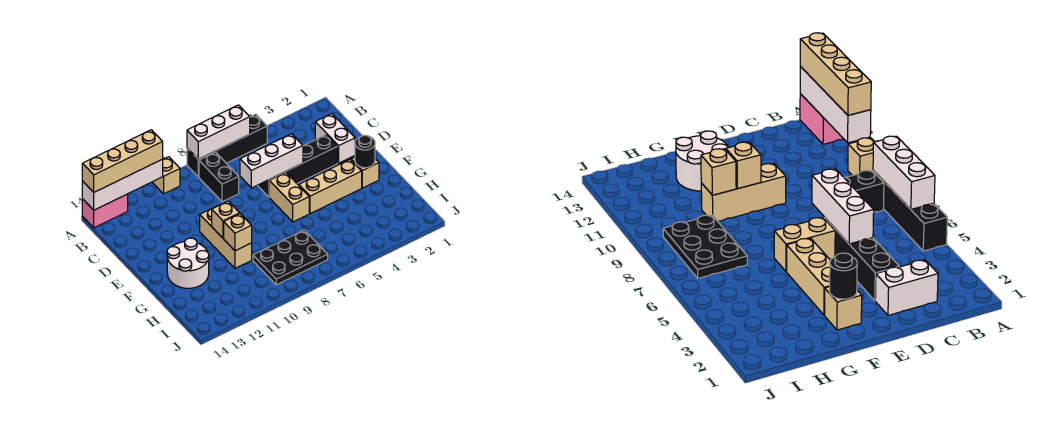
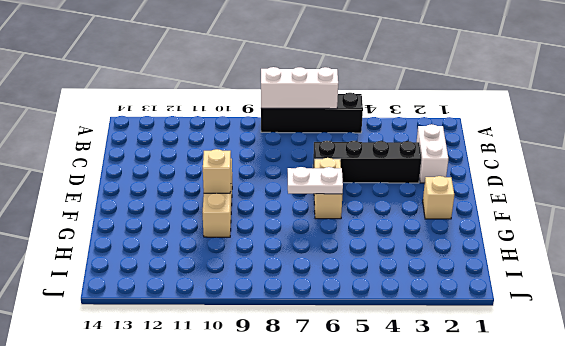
white 1x2 plate [288,167,343,194] -> none
none -> tan 1x1 brick [152,157,180,194]
none -> pink 1x2 brick [82,194,128,228]
none -> black 1x2 brick [199,152,239,202]

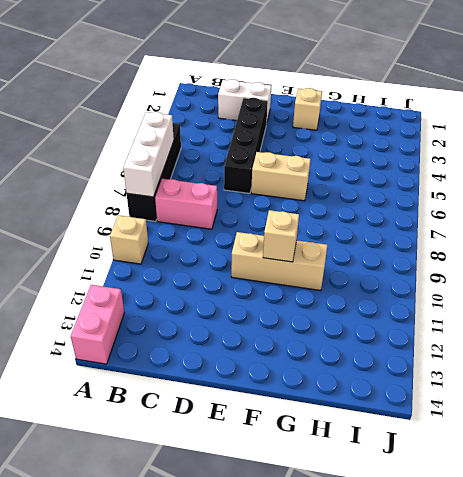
pink 1x2 brick [155,179,217,229] -> black 1x2 brick [199,152,239,202]
none -> tan 1x3 brick [299,159,362,214]
none -> white 2x2 round brick [167,238,209,288]
none -> black 2x3 plate [253,230,328,285]

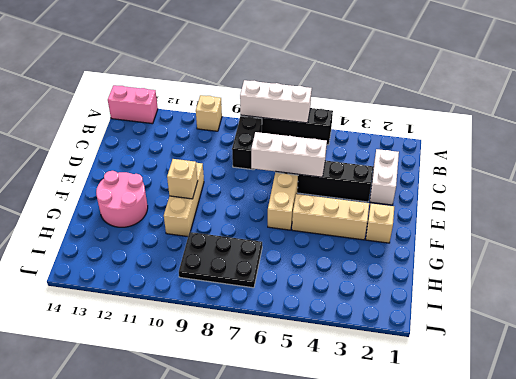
pink 2x2 round brick [96,171,148,227] -> white 2x2 round brick [167,238,209,288]
none -> white 1x4 brick [82,159,163,210]
none -> black 1x1 round brick [355,135,375,168]
none -> tan 1x1 brick [224,214,252,251]

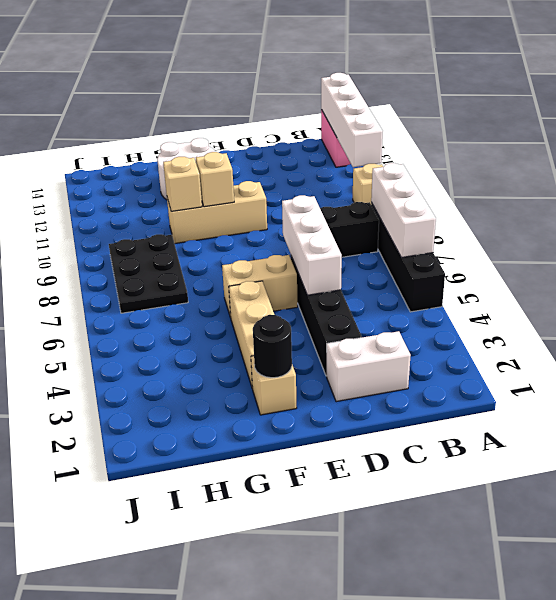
none -> tan 1x4 brick [82,130,163,192]

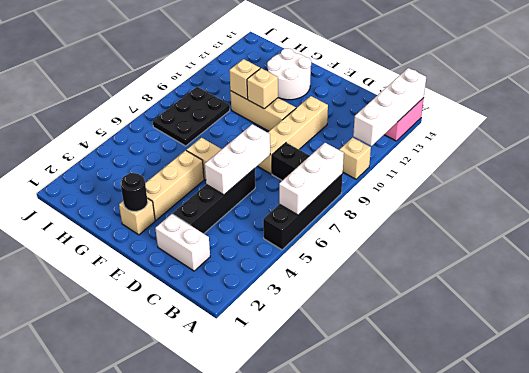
tan 1x4 brick [258,96,328,174] -> tan 1x4 brick moved to [82,130,163,192]

